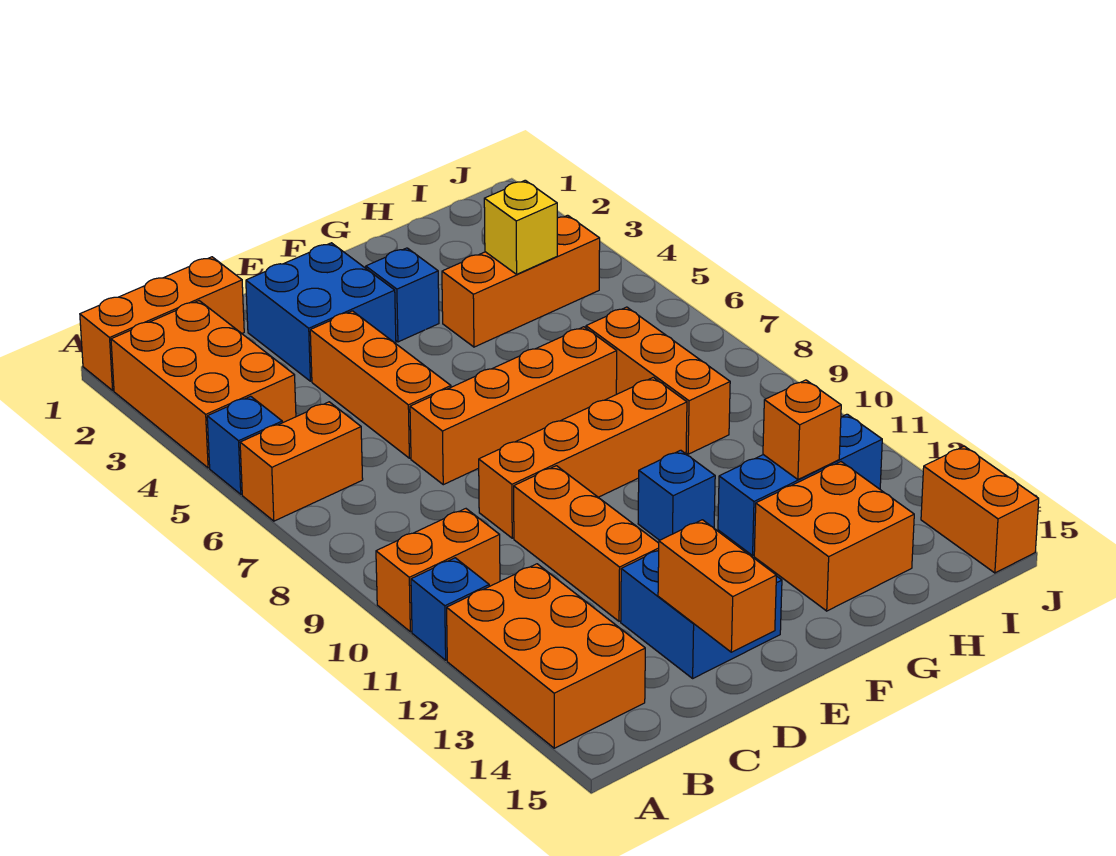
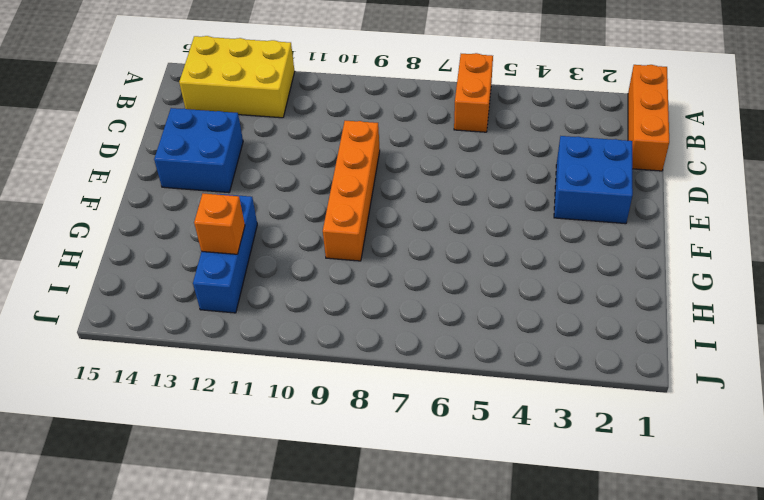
yellow 2x3 brick [179,36,295,118] -> orange 2x3 brick [447,564,645,748]
none -> orange 2x3 brick [111,301,296,468]
none -> blue 1x1 brick [207,396,282,494]
none -> orange 1x2 brick [376,509,500,632]

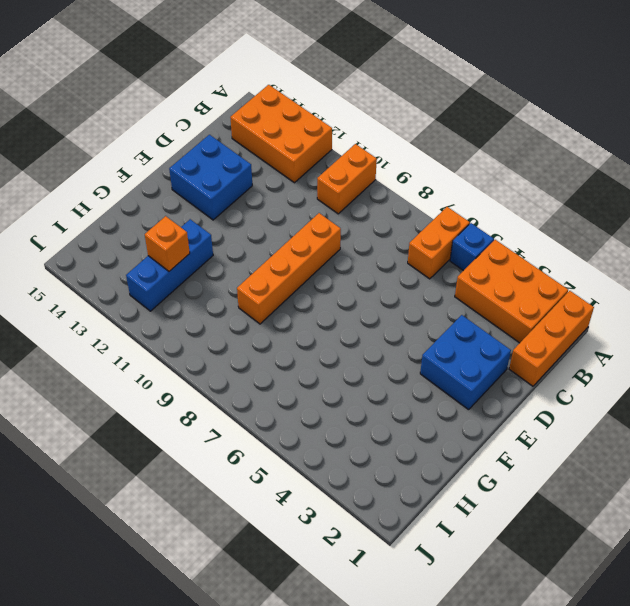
none -> blue 1x1 brick [411,558,489,660]
none -> orange 1x3 brick [310,311,451,458]
none -> orange 1x4 brick [410,327,617,485]

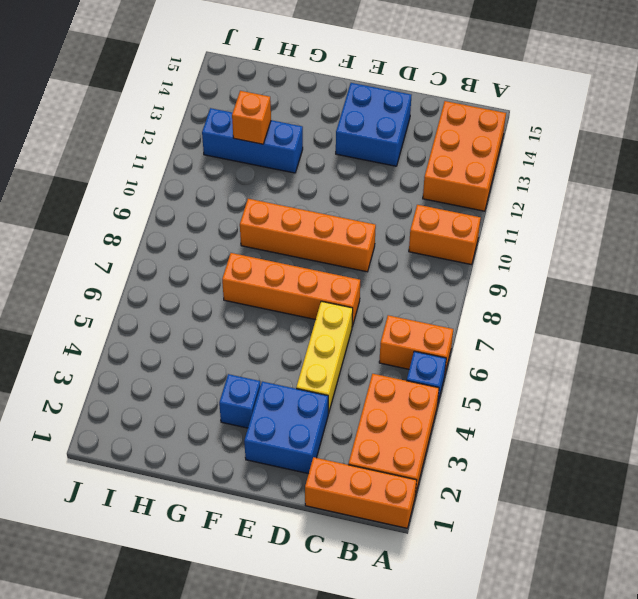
yellow 1x3 brick [296,301,353,414] -> orange 1x3 brick [310,311,451,458]
none -> blue 1x1 brick [411,558,489,660]
none -> orange 1x3 brick [514,466,659,621]
none -> blue 1x1 brick [638,450,715,540]

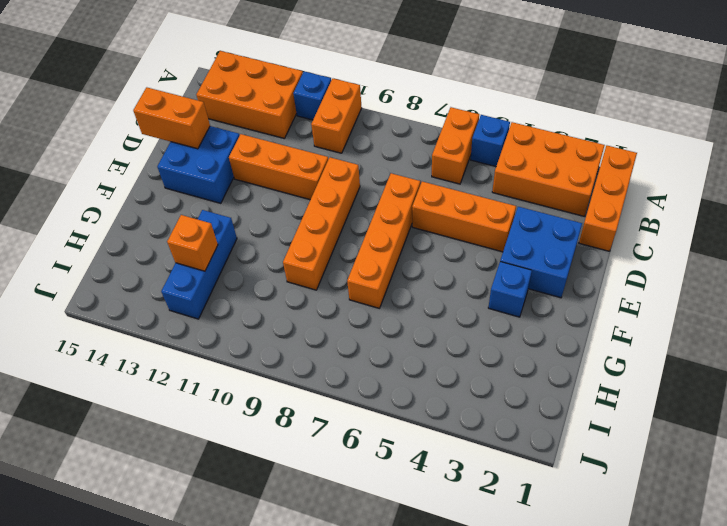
none -> blue 1x1 brick [638,450,715,540]
none -> orange 1x3 brick [442,215,600,347]
none -> orange 2x2 brick [754,462,914,611]

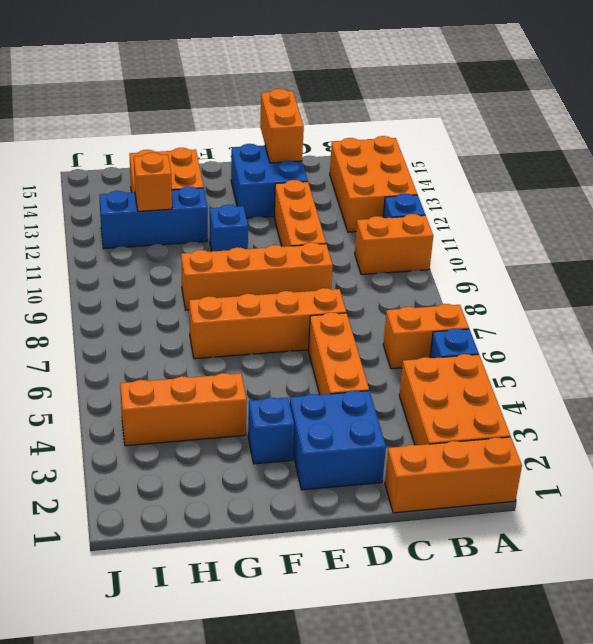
none -> orange 1x3 brick [586,307,730,454]
none -> orange 1x2 brick [921,446,1039,573]
none -> yellow 1x1 brick [484,180,557,274]

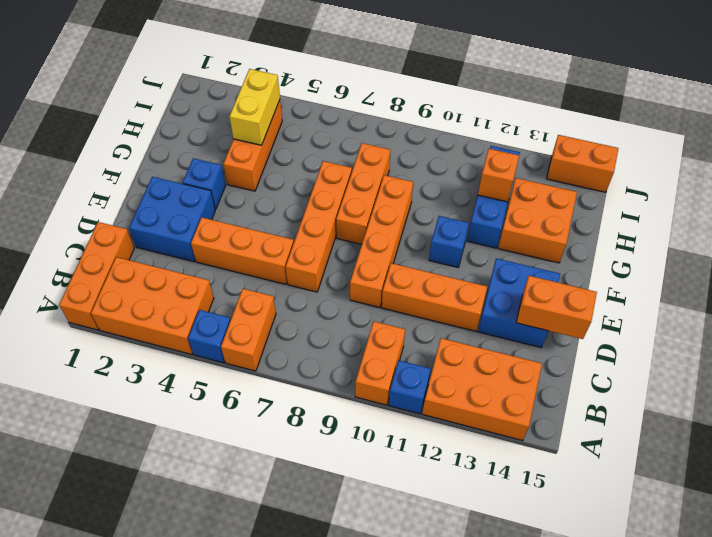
orange 1x3 brick [336,143,390,244] -> orange 1x3 brick turned to [586,307,730,454]
yellow 1x2 brick [229,69,280,145] -> yellow 1x1 brick [484,180,557,274]

